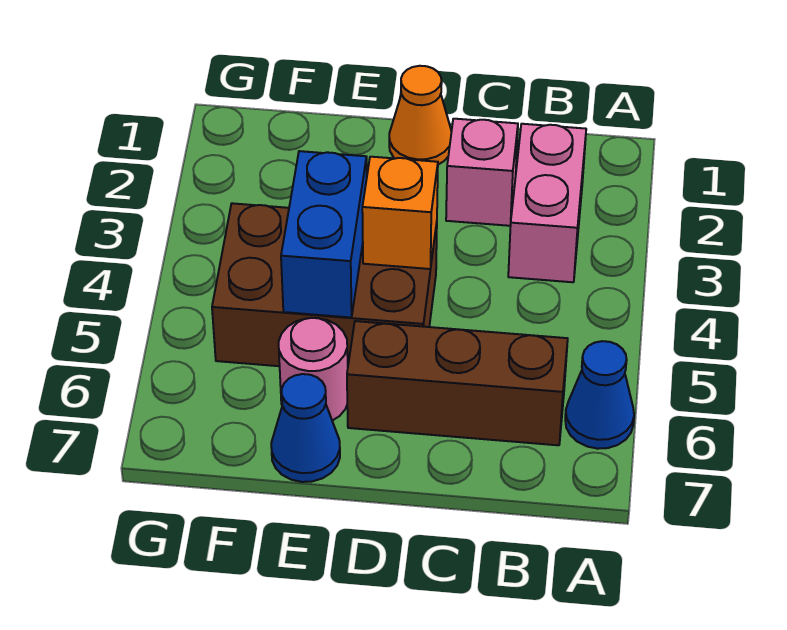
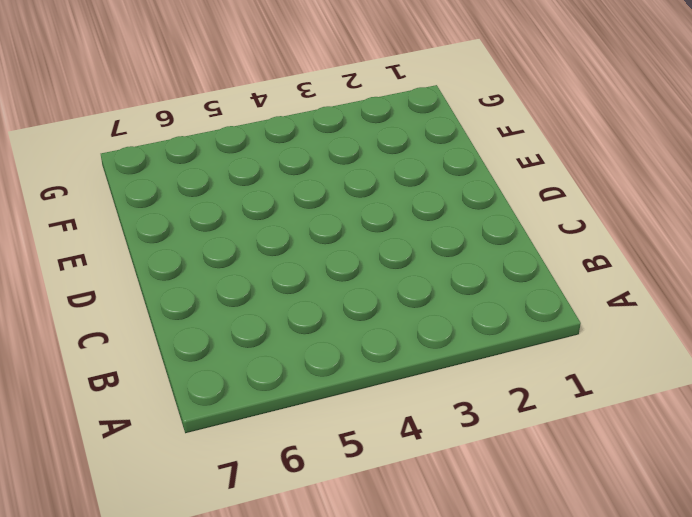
none -> blue 1x1 cone [565,341,634,449]
none -> pink 1x2 brick [508,124,586,282]

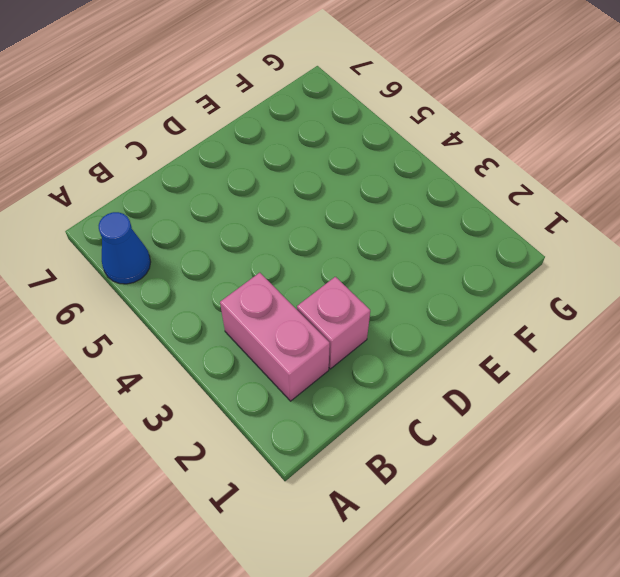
none -> brown 1x3 brick [347,321,568,445]
none -> orange 1x1 cone [389,66,452,165]

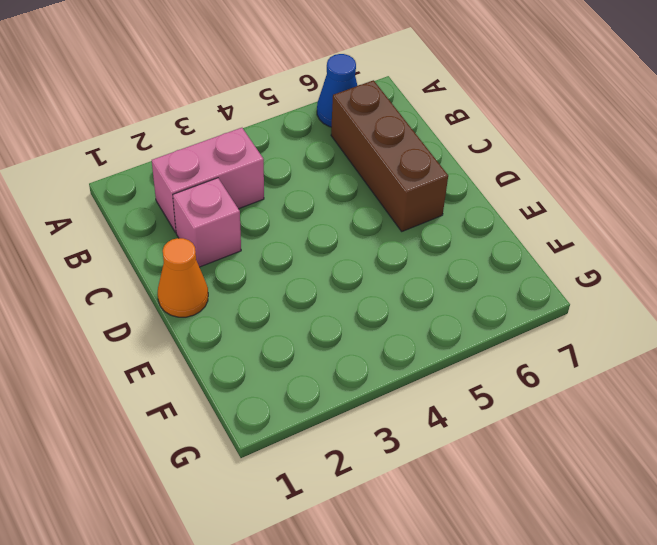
none -> brown 2x3 brick [212,203,437,366]
none -> pink 1x1 round brick [279,318,348,421]

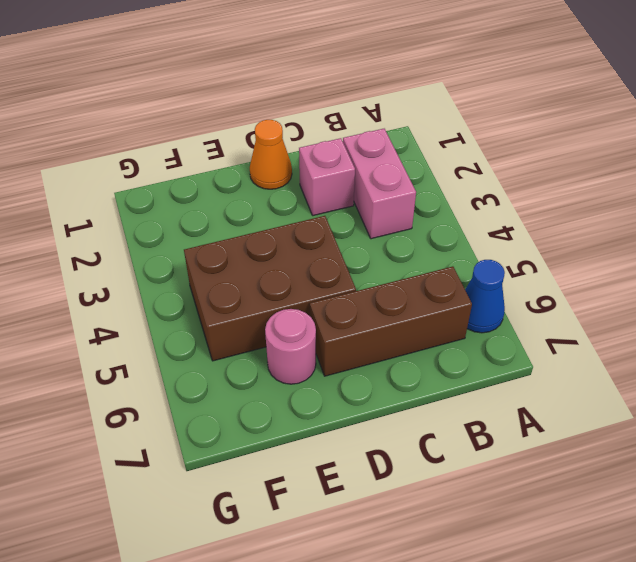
none -> blue 1x1 cone [271,374,340,482]
none -> orange 1x1 brick [362,157,438,269]

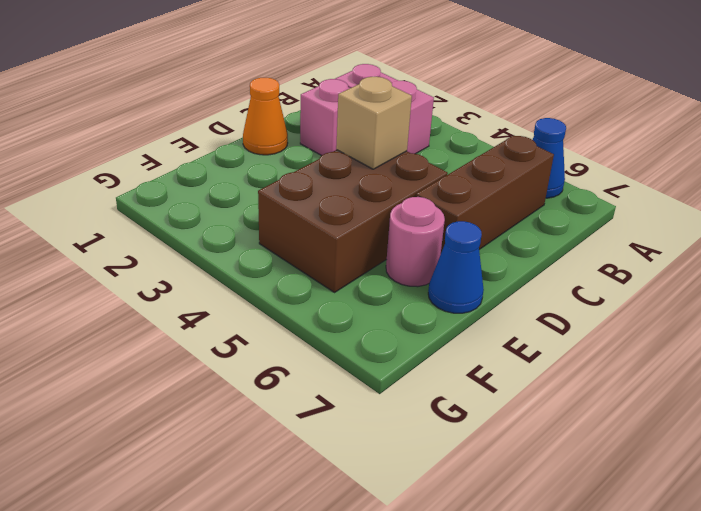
tan 1x1 brick [336,77,412,169] -> orange 1x1 brick [362,157,438,269]
none -> blue 1x2 brick [281,151,367,317]

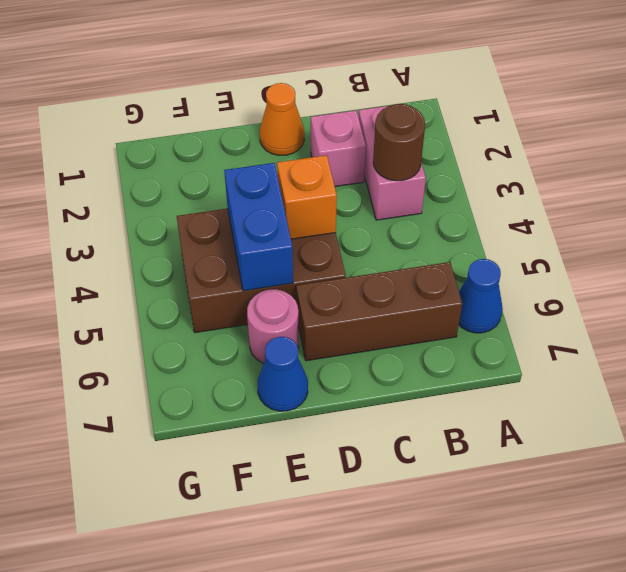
brown 1x1 round brick [373,104,425,181] -> none

